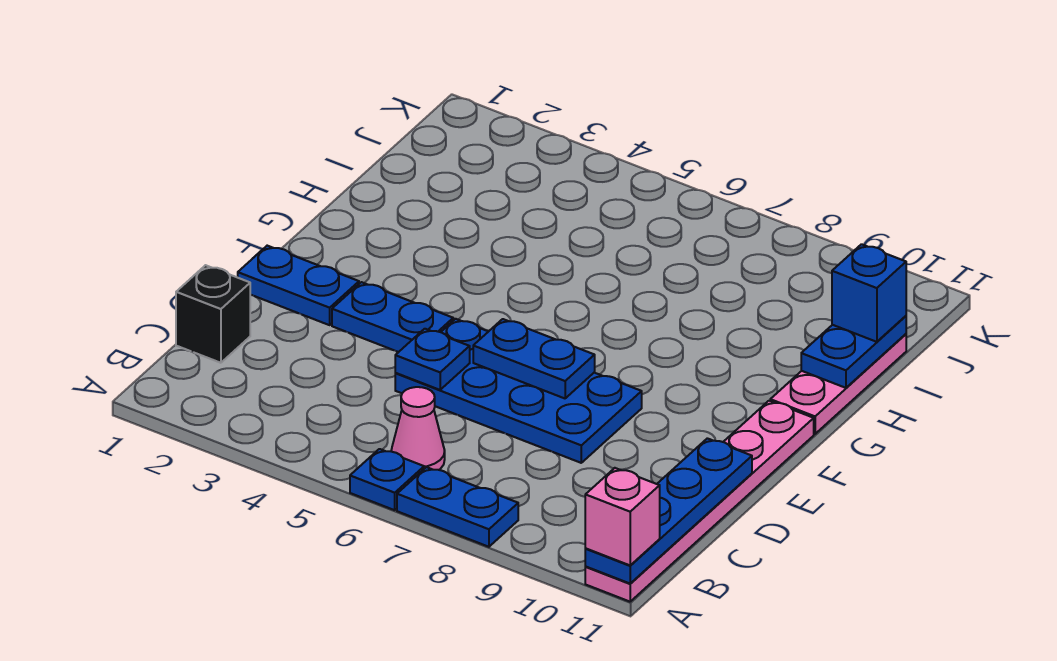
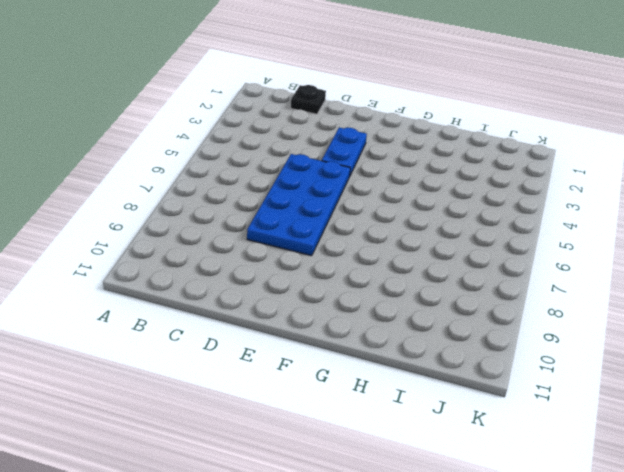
black 1x1 plate [291,85,326,114] -> black 1x1 brick [176,265,250,363]
none -> blue 1x1 plate [350,449,424,510]
none -> blue 1x2 plate [397,467,518,547]
none -> pink 1x6 plate [585,401,814,602]

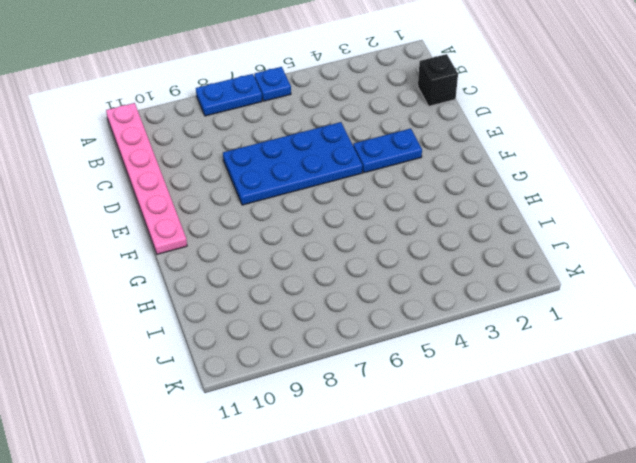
none -> pink 1x1 cone [391,387,445,470]
none -> blue 1x2 plate [238,246,359,325]
none -> pink 1x3 plate [770,334,906,434]

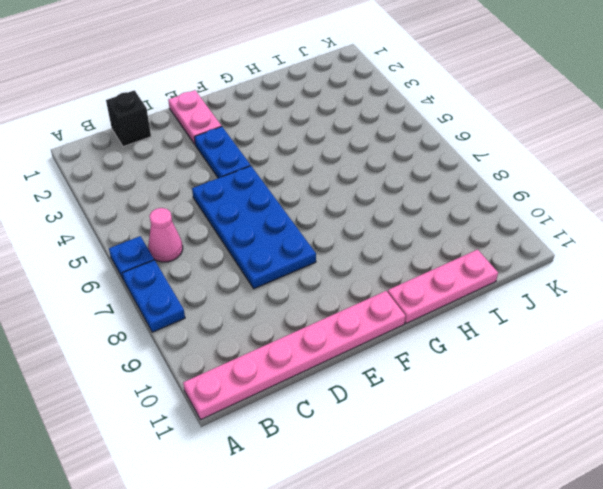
pink 1x2 plate [168,90,222,144] -> blue 1x2 plate [238,246,359,325]
none -> blue 1x4 plate [585,438,752,584]
none -> blue 1x1 plate [395,329,470,390]
none -> blue 1x2 plate [473,319,595,398]

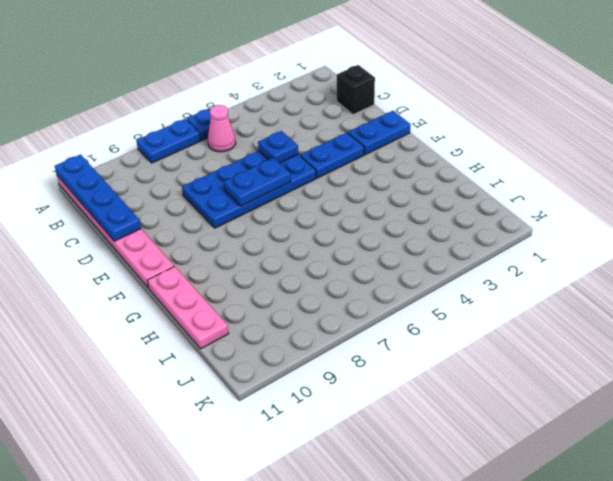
none -> blue 1x2 plate [801,316,906,388]
none -> pink 1x1 brick [585,468,660,565]
none -> blue 1x1 brick [832,244,906,342]

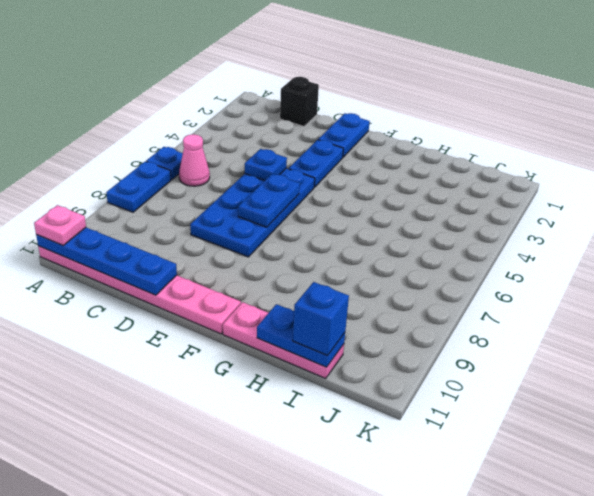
pink 1x1 plate [34,205,86,245] -> pink 1x1 brick [585,468,660,565]

